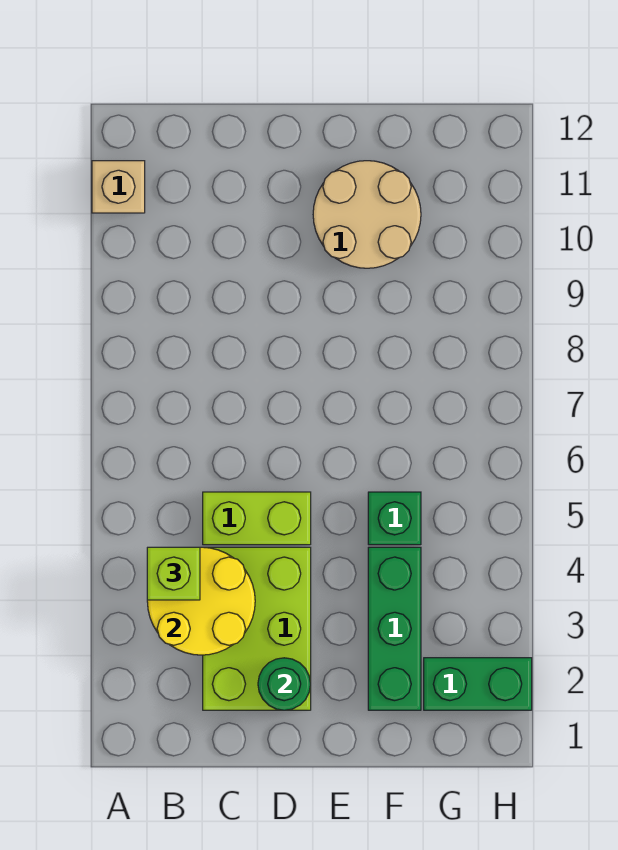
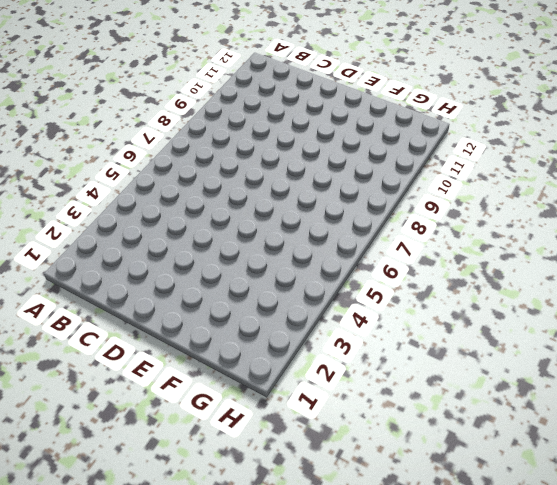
none -> tan 1x1 brick [92,161,145,213]
none -> lime 2x3 brick [203,547,311,710]

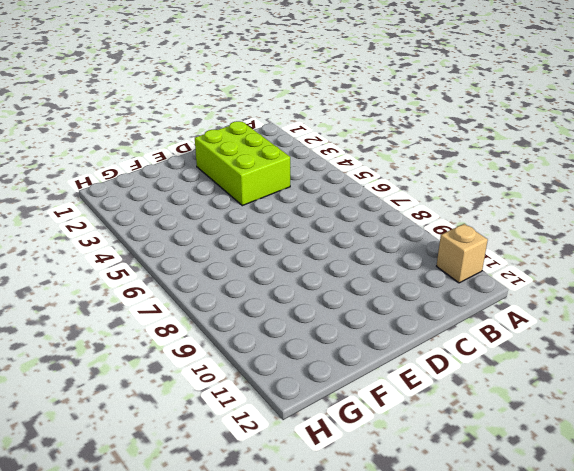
none -> lime 1x2 brick [203,492,311,545]
none -> tan 2x2 round brick [313,161,421,268]

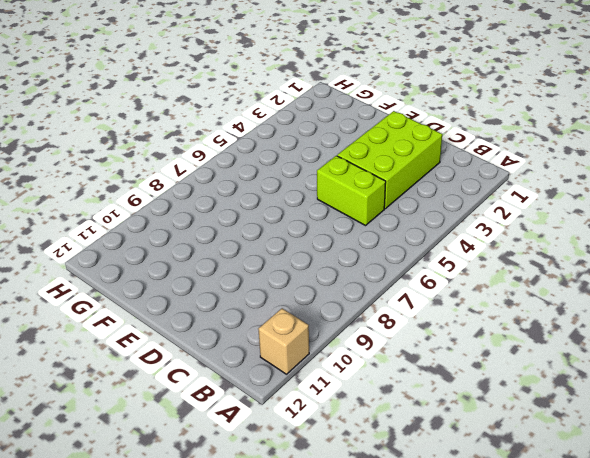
none -> tan 2x2 round brick [313,161,421,268]
none -> green 1x3 brick [368,547,421,710]

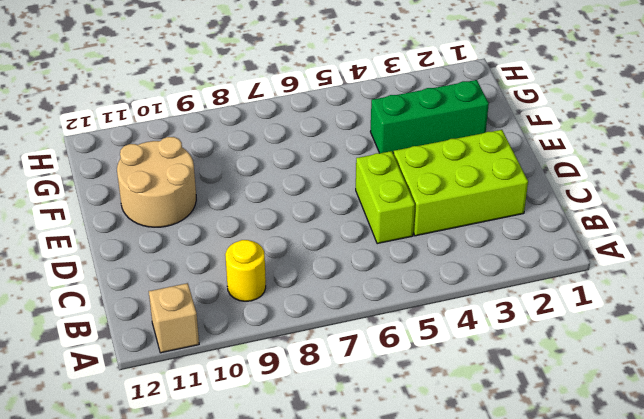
yellow 1x1 round brick [225,240,266,301] -> none
none -> green 1x1 brick [368,492,421,545]
none -> green 1x2 brick [424,658,532,710]

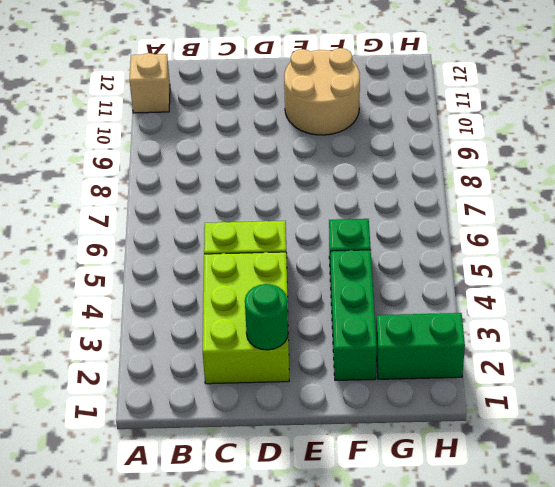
none -> yellow 2x2 round brick [147,547,255,655]
none -> lime 1x1 brick [147,547,200,600]

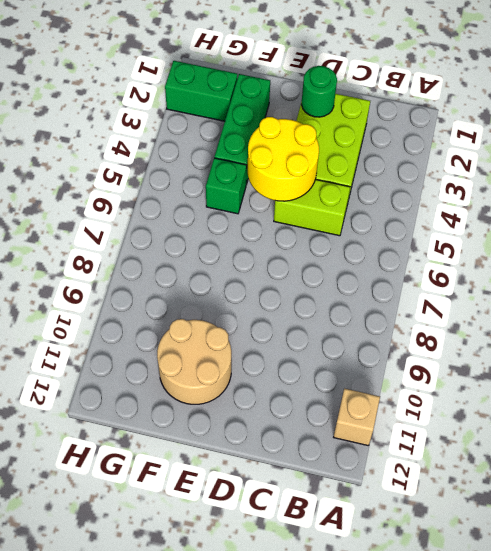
yellow 2x2 round brick [248,117,319,201] -> yellow 2x2 round brick moved to [147,547,255,655]
none -> lime 1x1 brick [147,547,200,600]

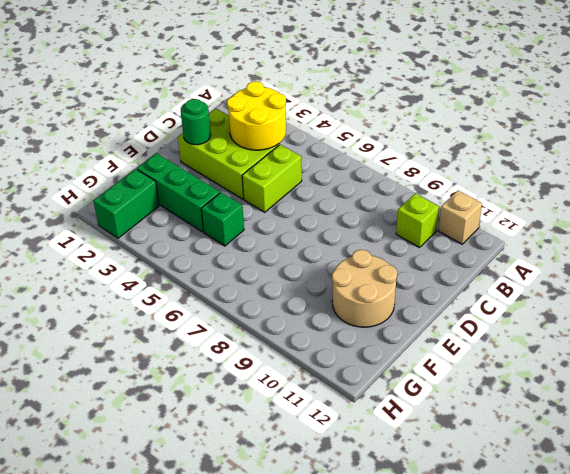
lime 1x1 brick [396,193,439,248] -> lime 1x1 brick moved to [147,547,200,600]

